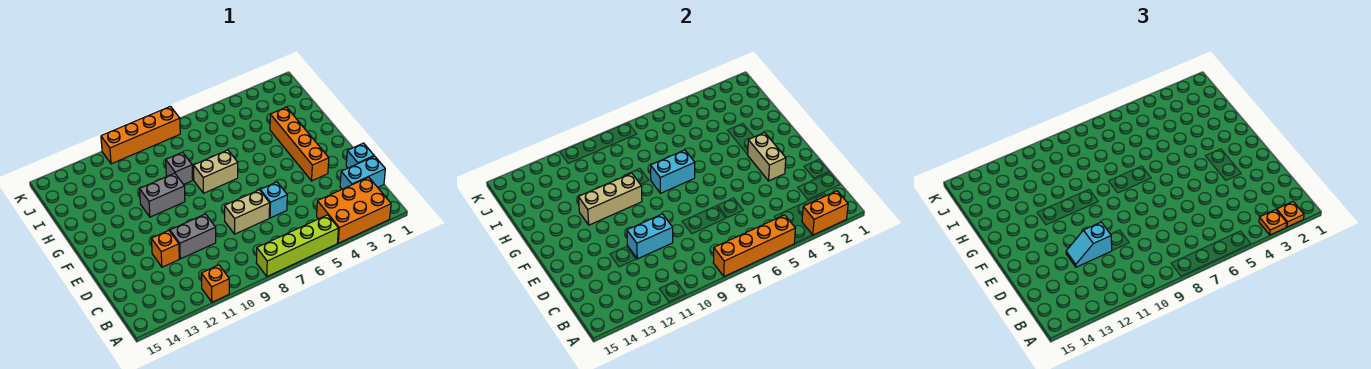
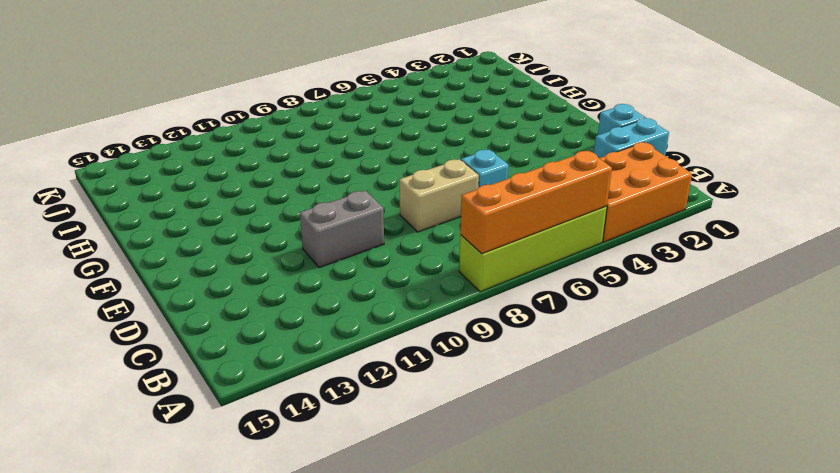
none -> orange 1x1 brick [201,265,229,302]
none -> orange 1x1 brick [151,231,179,267]
none -> orange 1x4 brick [270,107,329,181]

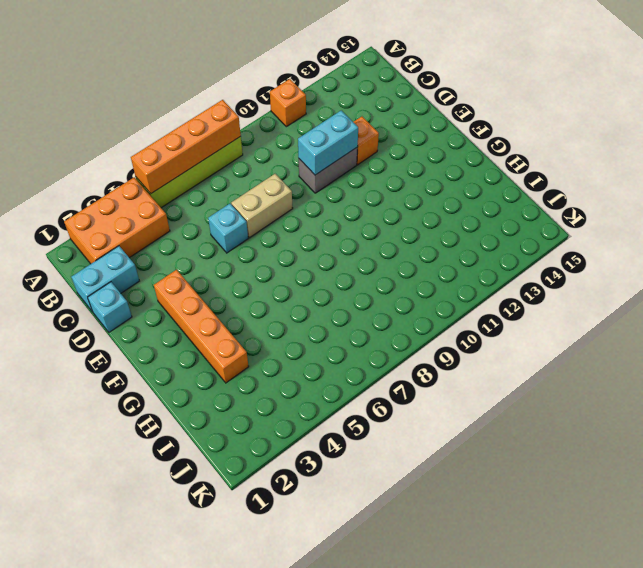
none -> tan 1x2 brick [194,150,238,193]
none -> grey 1x2 brick [140,173,185,217]
none -> grey 1x1 brick [166,152,193,185]

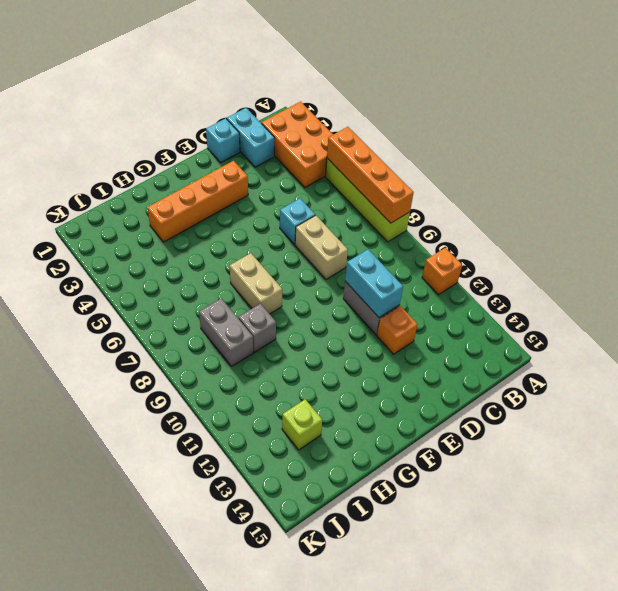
grey 1x2 brick [199,298,253,367] -> grey 1x2 brick moved to [140,173,185,217]
lime 1x1 brick [282,399,322,450] -> none
none -> orange 1x4 brick [101,106,180,164]
none -> orange 1x2 brick [802,191,848,235]
none -> tan 1x2 brick [748,133,786,181]

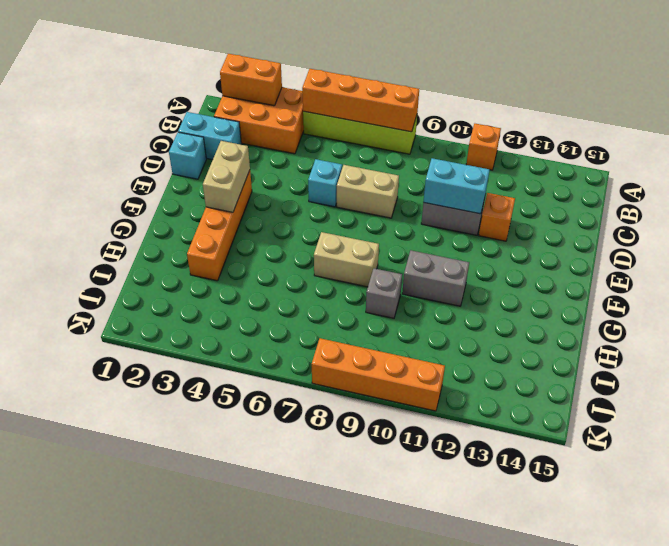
none -> cyan 1x2 brick [651,150,695,193]
none -> tan 1x3 brick [578,173,642,225]
none -> orange 1x1 plate [1277,202,1304,227]

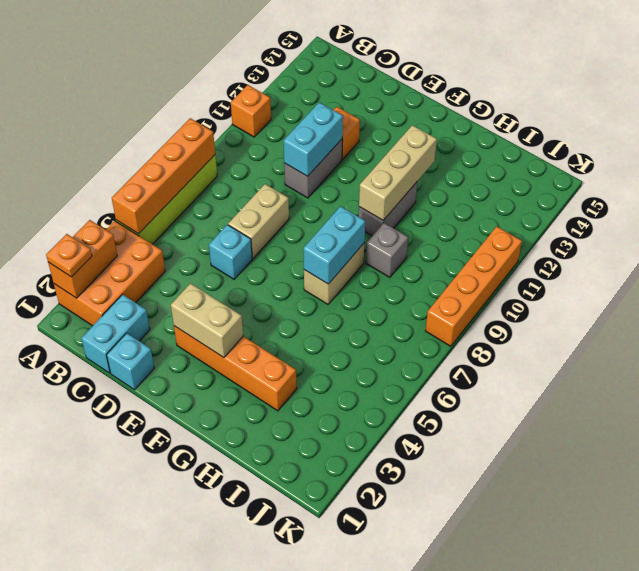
none -> orange 1x1 plate [1259,210,1287,235]
none -> cyan 1x2 slope [1066,222,1112,267]

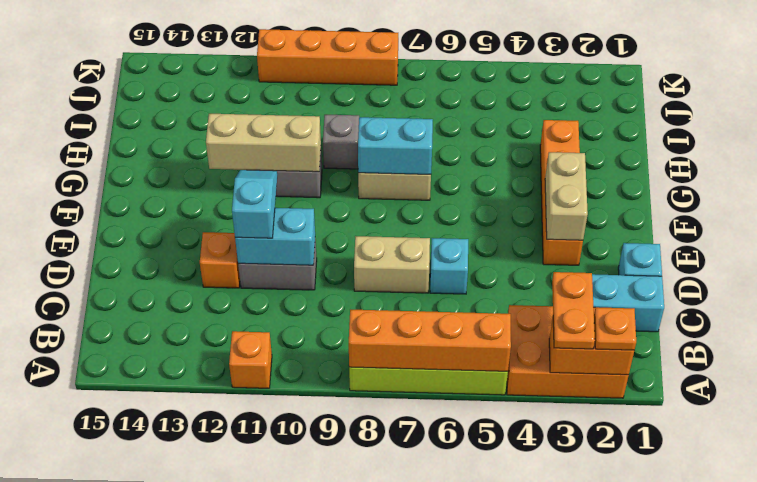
orange 1x2 plate [552,272,595,349] -> orange 1x1 plate [1259,210,1287,235]
cyan 1x2 slope [232,170,277,238] -> cyan 1x2 slope turned to [1066,222,1112,267]

